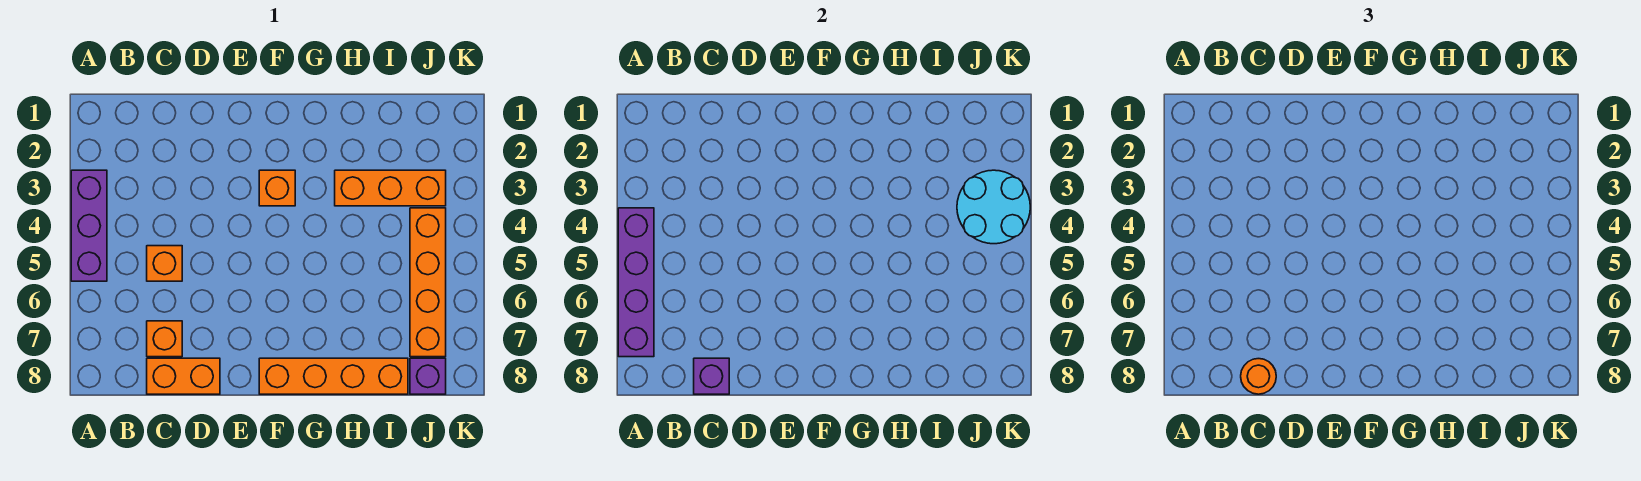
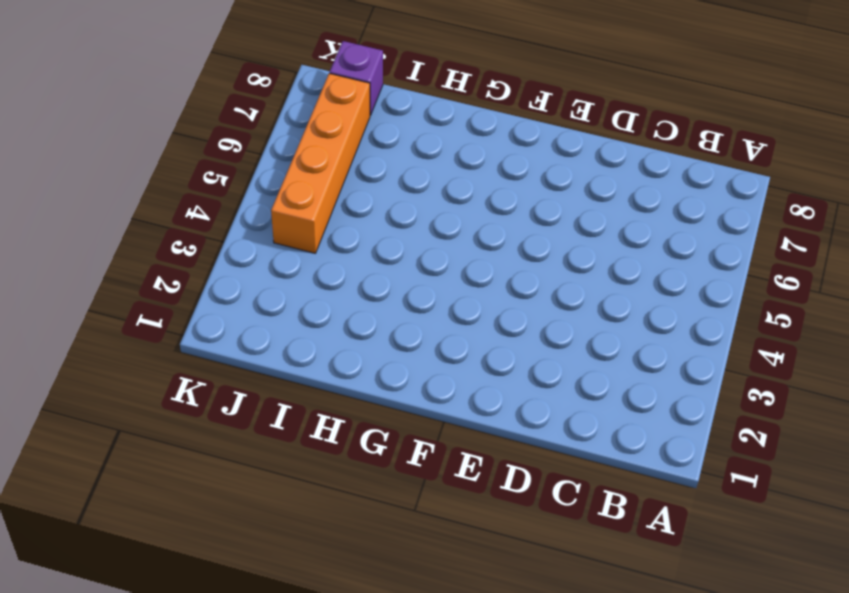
none -> purple 1x3 brick [71,170,107,281]
none -> orange 1x1 brick [147,246,182,281]
none -> orange 1x1 brick [147,321,182,357]

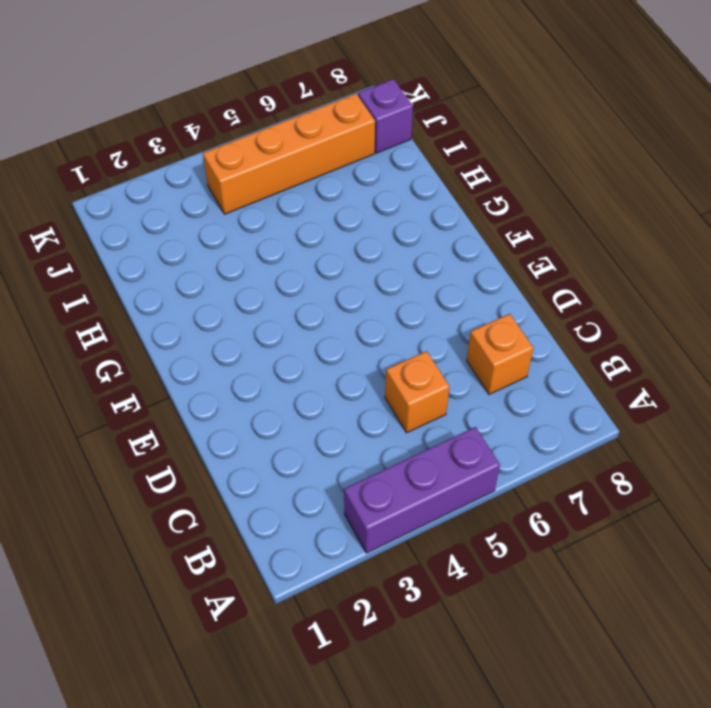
none -> orange 1x2 brick [147,358,220,394]
none -> orange 1x1 brick [259,170,295,206]
none -> orange 1x4 brick [259,358,408,394]

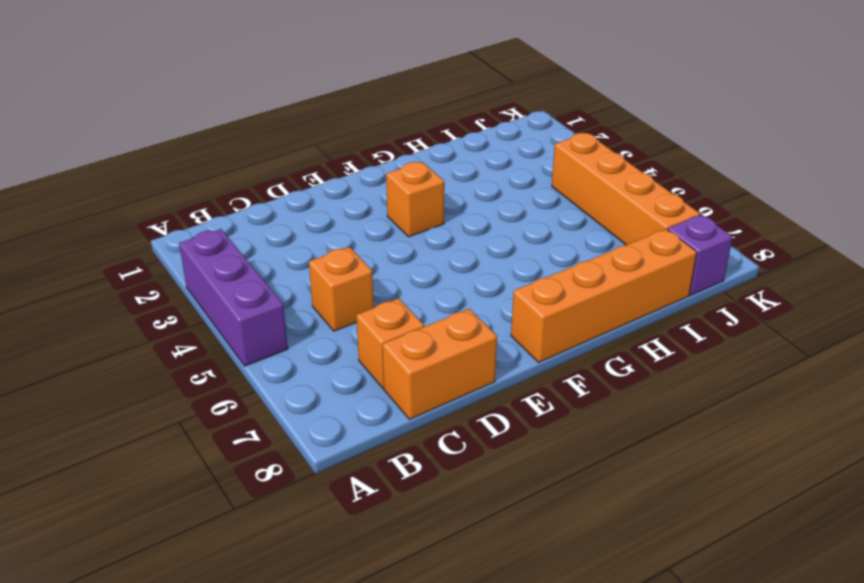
none -> orange 1x3 brick [335,170,446,206]
none -> purple 1x4 brick [618,208,654,357]
none -> purple 1x1 brick [694,358,729,394]

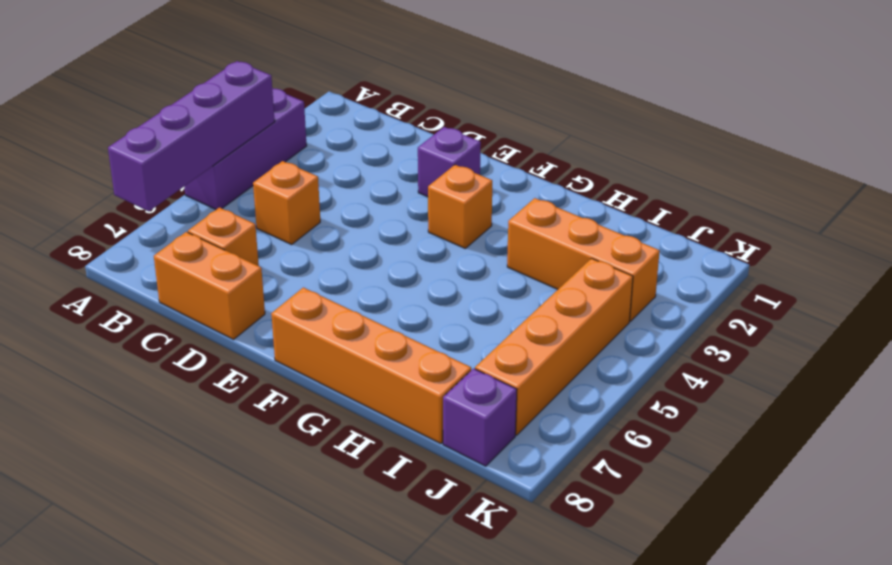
purple 1x1 brick [418,127,481,197] -> purple 1x1 brick moved to [694,358,729,394]
none -> cyan 2x2 round brick [957,170,1030,244]
none -> orange 1x1 round brick [1241,359,1276,394]

